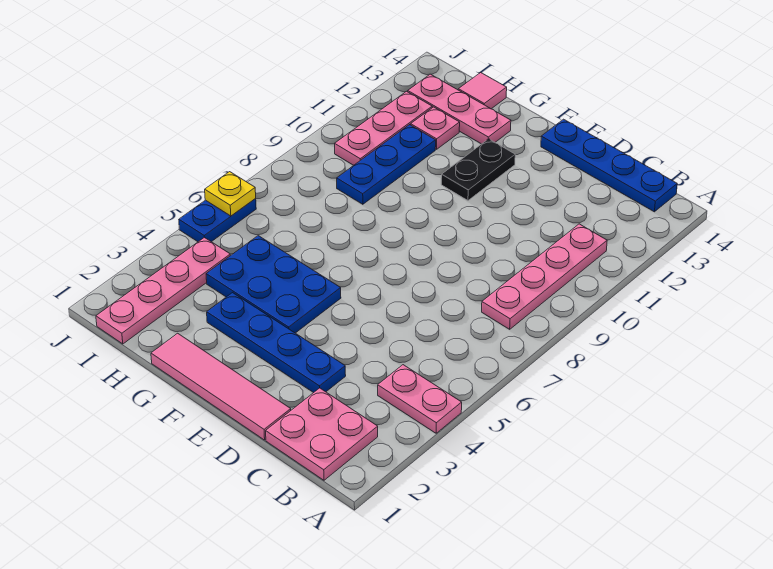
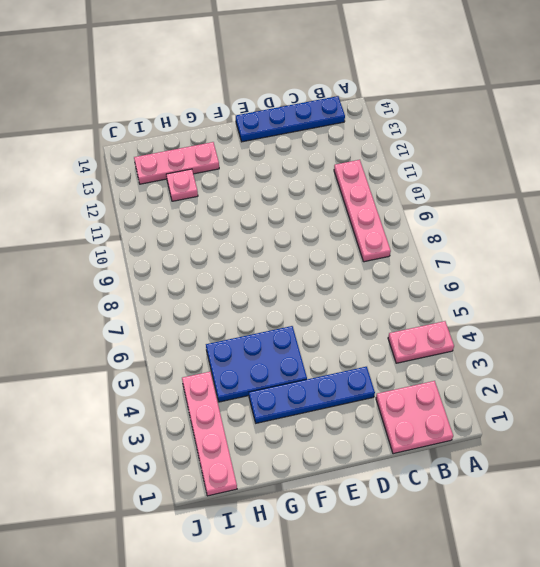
none -> pink 1x4 tile [151,333,291,440]
none -> black 1x2 plate [441,139,515,200]
none -> blue 1x3 plate [337,125,436,204]

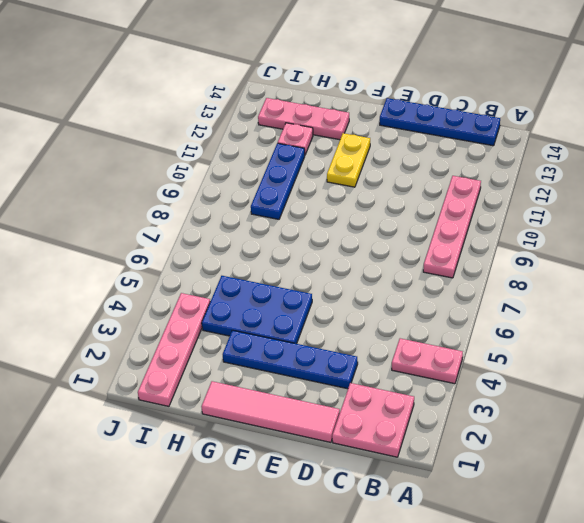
yellow 1x2 plate [327,133,370,187] -> black 1x2 plate [441,139,515,200]
none -> pink 1x1 tile [458,73,507,109]
none -> pink 1x3 plate [335,91,432,165]
none -> blue 1x2 plate [179,199,256,242]

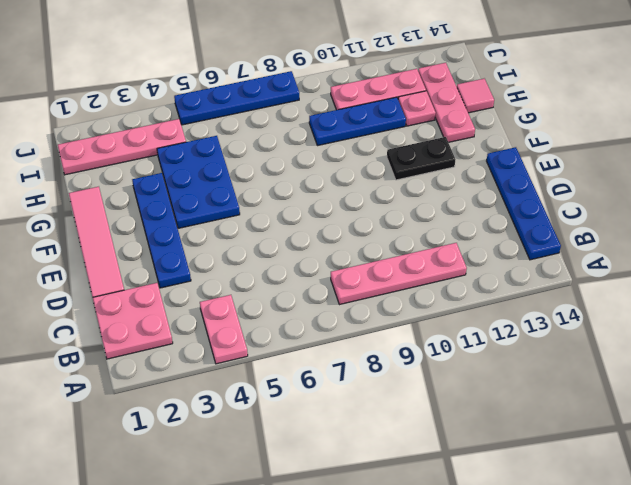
blue 1x4 plate [174,71,299,125] -> blue 1x2 plate [179,199,256,242]
none -> yellow 1x1 plate [205,172,256,216]

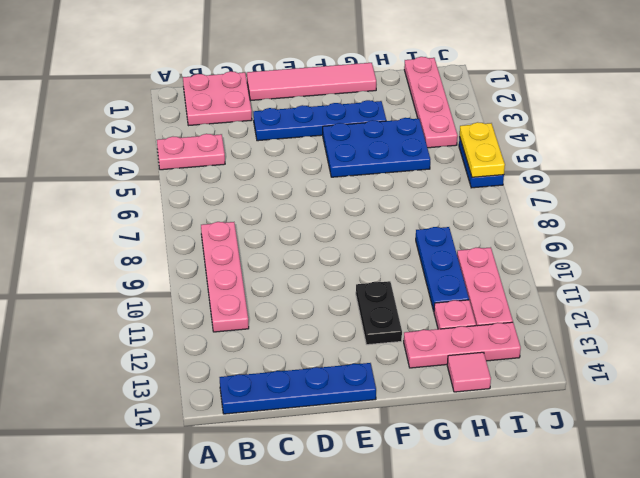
yellow 1x2 plate [460,122,505,177] -> yellow 1x1 plate [205,172,256,216]

